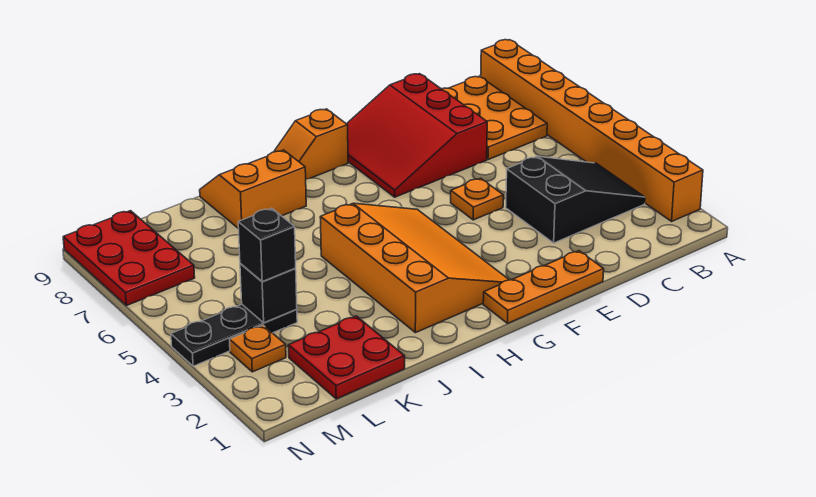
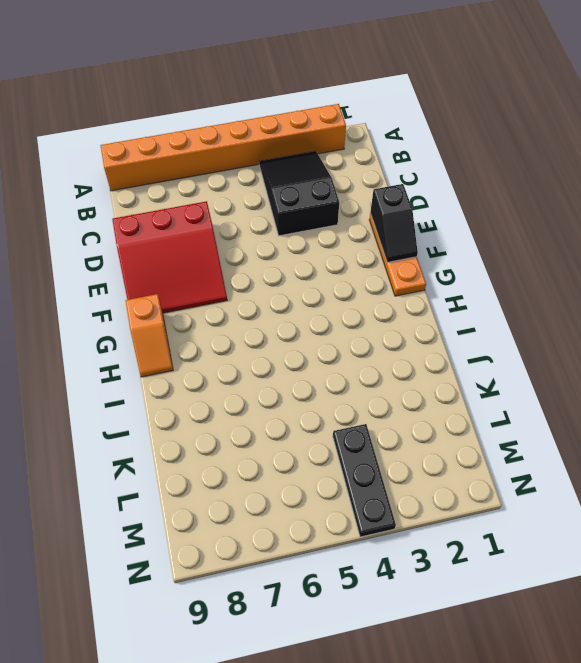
black 1x2 slope [370,184,418,262] -> none
none -> orange 2x3 plate [442,76,547,160]
none -> orange 1x1 plate [451,178,503,220]
none -> orange 3x4 slope [320,203,509,333]

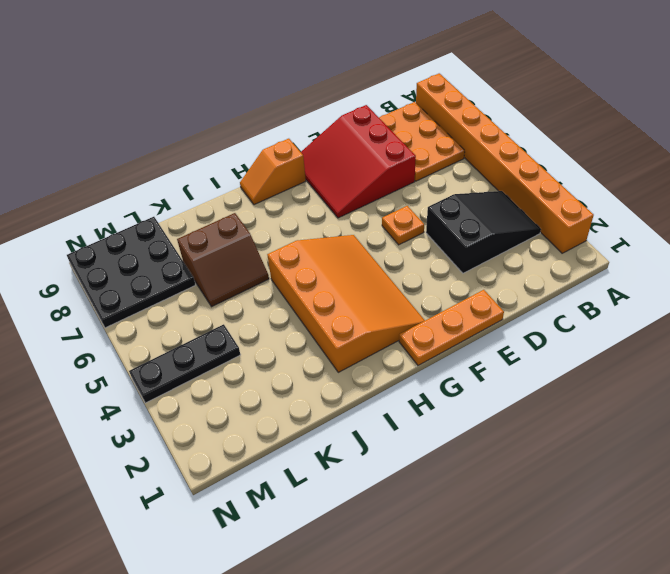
brown 2x2 slope [177,213,269,307] -> none
black 3x3 plate [67,217,195,328] -> red 2x3 plate [63,211,195,306]
none -> orange 2x2 slope [200,150,306,229]
none -> red 2x2 plate [288,316,405,399]
none -> orange 1x1 plate [230,325,286,372]

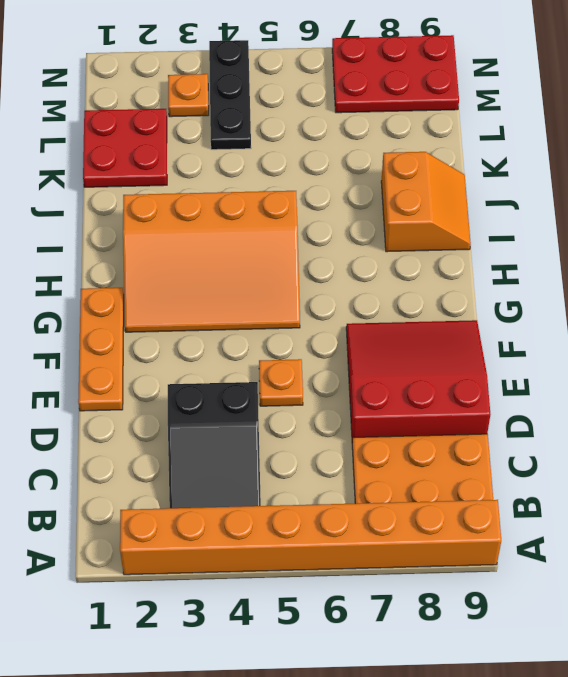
none -> orange 1x2 slope [274,109,348,179]
none -> black 1x1 brick [240,263,297,323]
none -> black 1x1 brick [238,208,296,282]

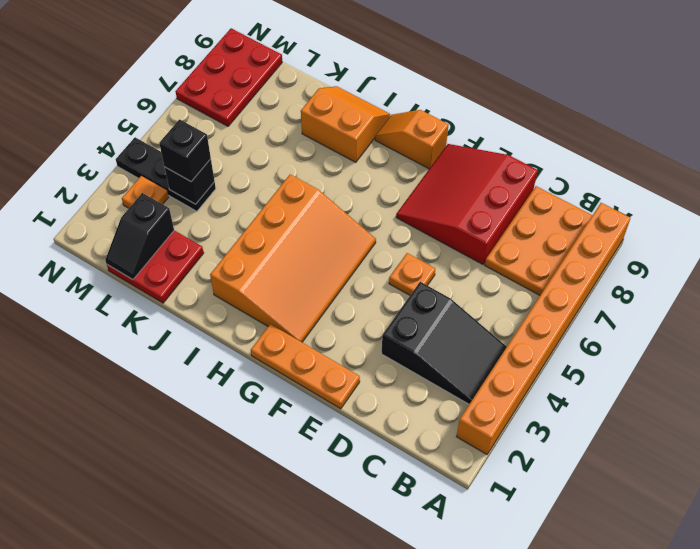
black 1x2 slope [105,193,174,280] -> none

